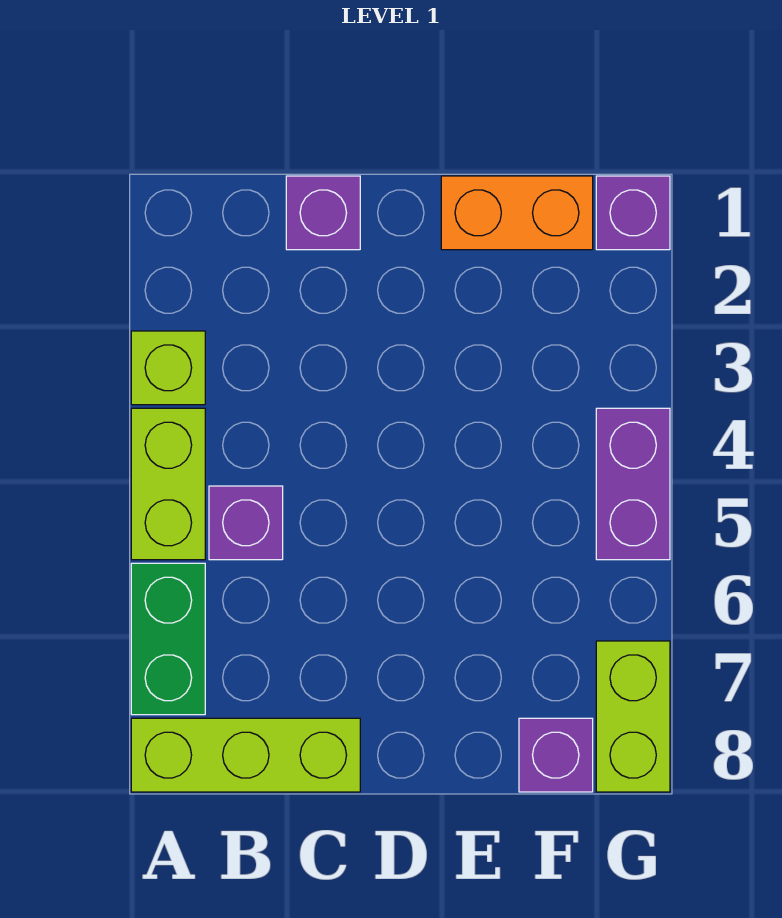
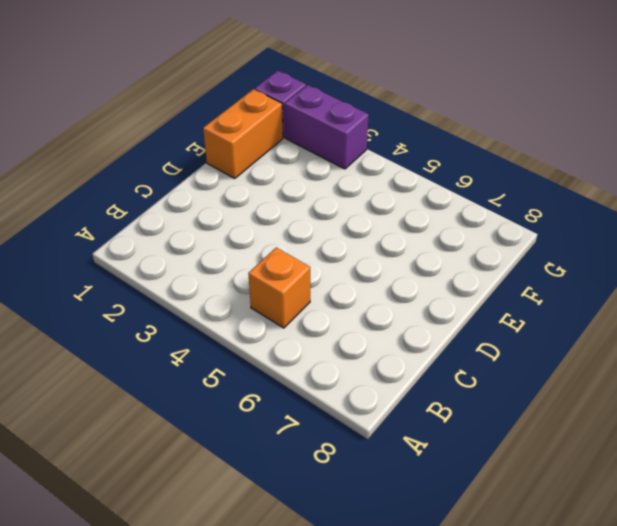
orange 1x1 brick [248,248,310,328] -> purple 1x1 brick [209,486,283,560]
purple 1x2 brick [285,85,369,169] -> purple 1x2 brick moved to [596,408,670,560]
none -> lime 1x1 brick [131,331,205,405]
none -> lime 1x2 brick [131,408,205,560]

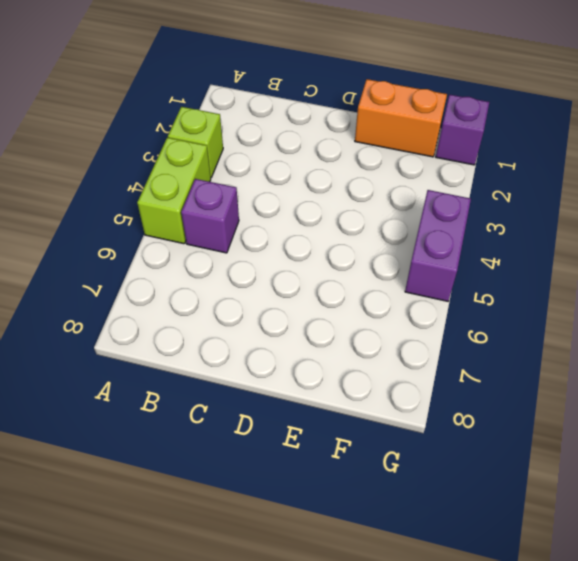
none -> green 1x2 brick [131,563,205,715]
none -> lime 1x3 brick [131,718,360,792]

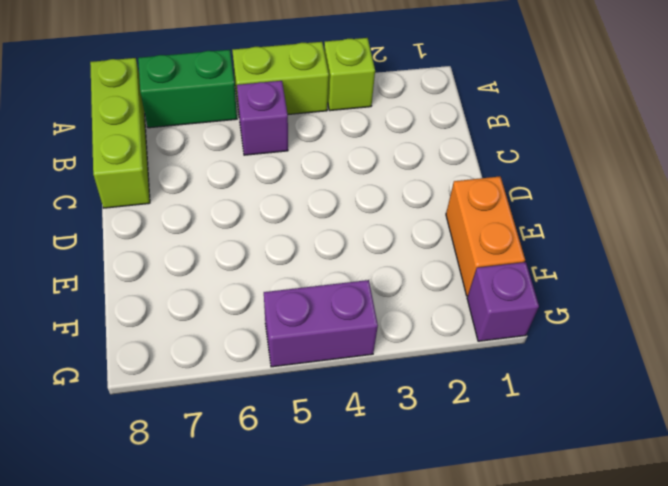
none -> purple 1x1 brick [286,176,360,250]
none -> purple 1x1 brick [519,718,593,792]

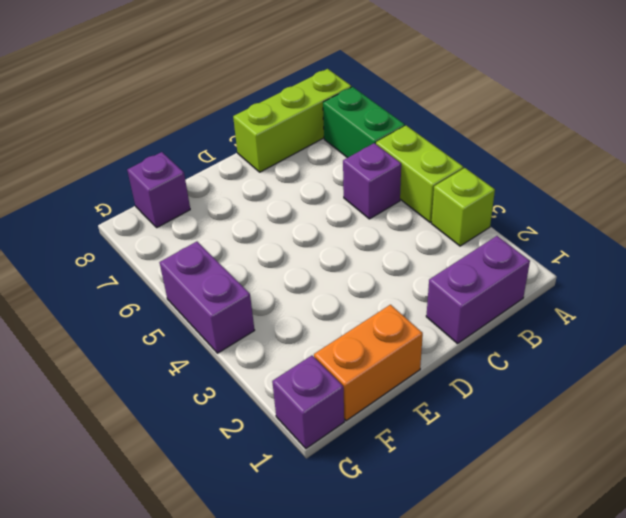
purple 1x2 brick [426,236,530,344] -> purple 1x1 brick [286,176,360,250]
none -> lime 1x2 brick [596,641,670,792]

